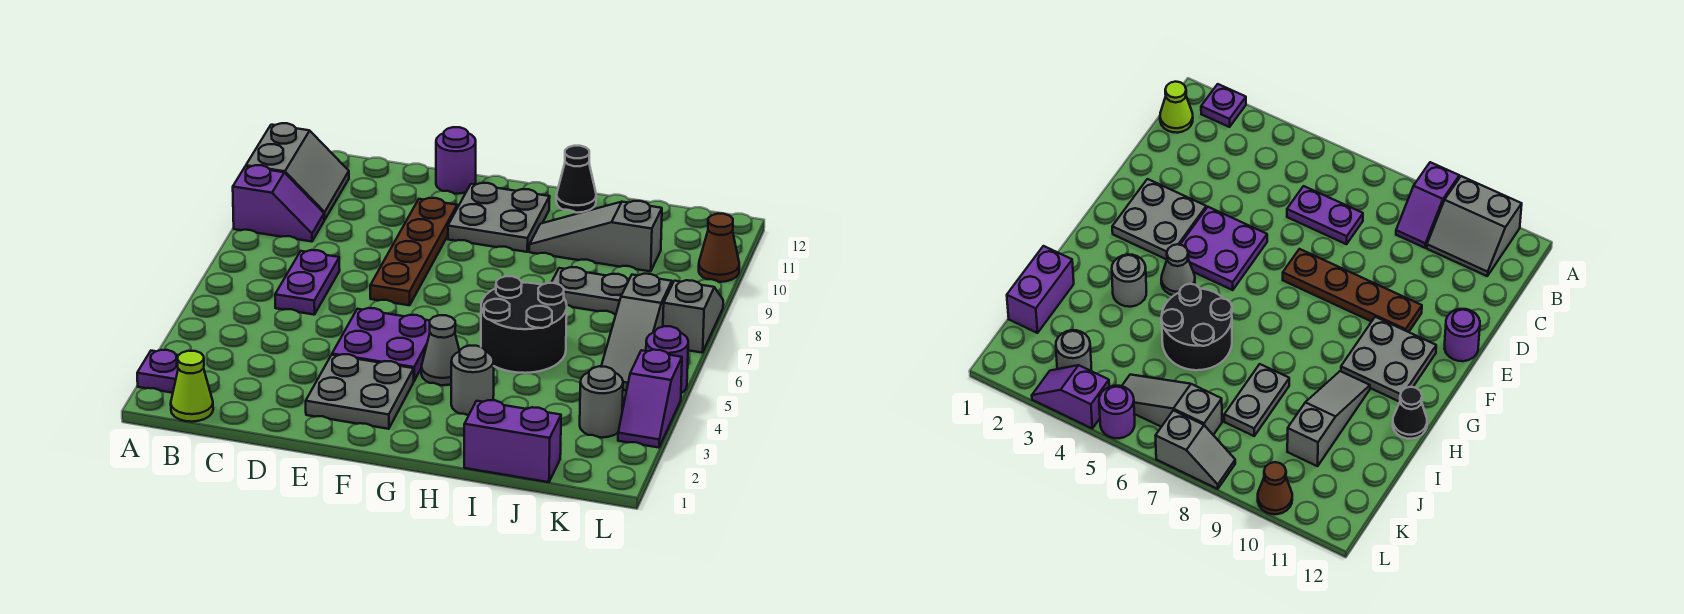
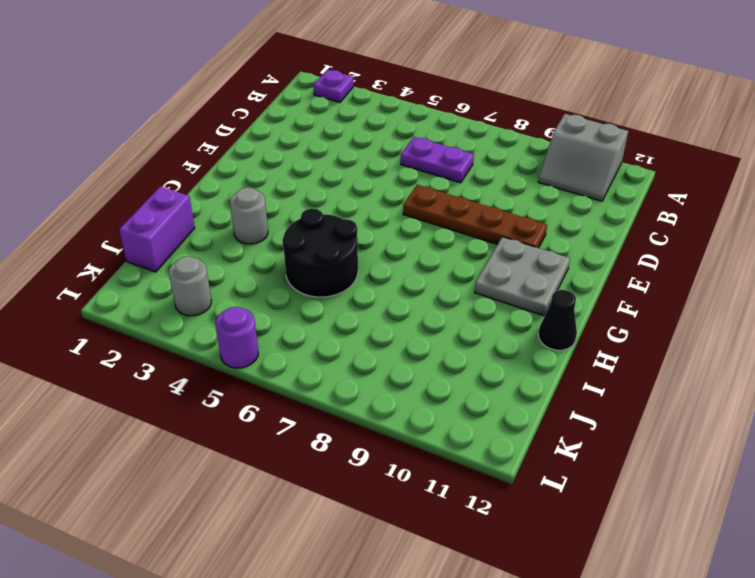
none -> purple 1x2 slope [233,165,324,242]
none -> lime 1x1 cone [171,351,213,422]
none -> grey 2x2 plate [306,354,414,429]

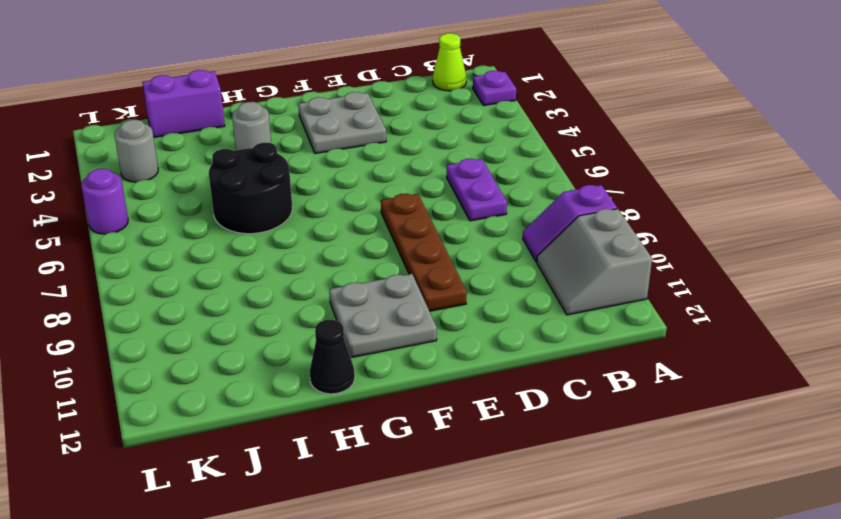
none -> purple 2x2 plate [332,308,430,381]
none -> purple 1x1 round brick [436,127,476,194]
none -> grey 1x1 cone [421,315,459,385]

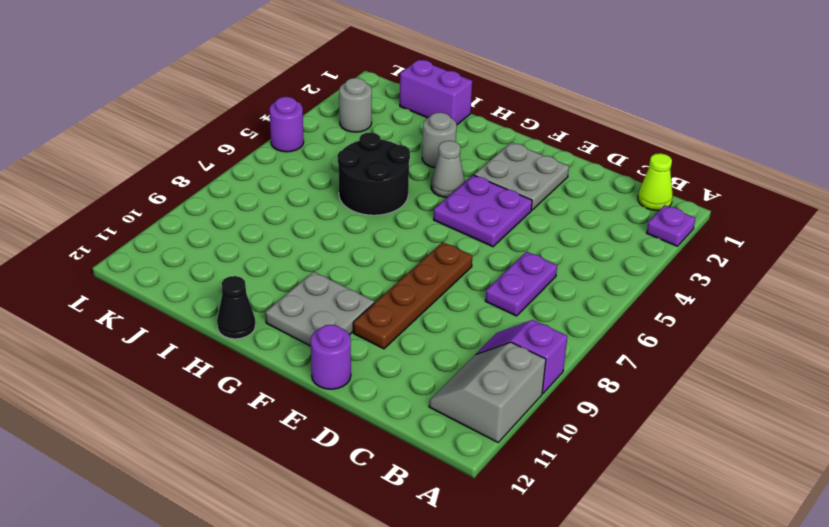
none -> grey 1x3 slope [529,201,662,271]
none -> grey 1x2 plate [551,267,629,314]
none -> grey 1x3 slope [601,274,672,391]

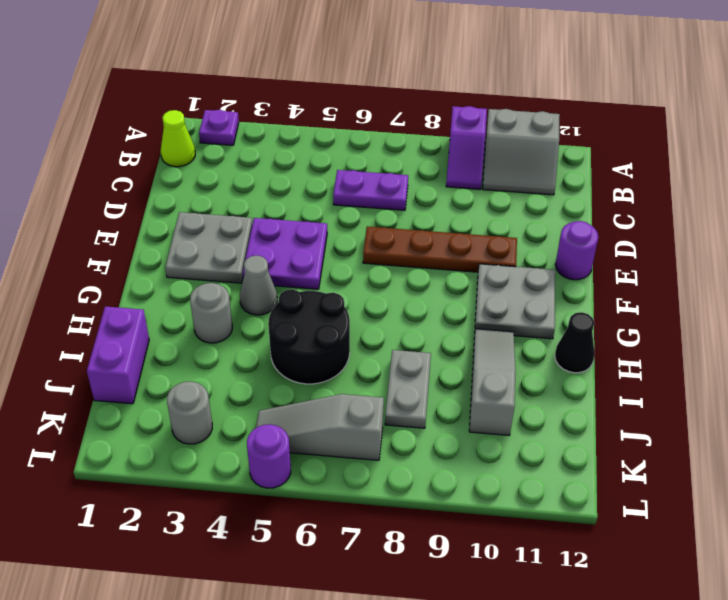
none -> purple 1x2 slope [618,350,682,448]
none -> grey 1x2 slope [663,280,723,353]
none -> brown 1x1 cone [699,214,739,282]

